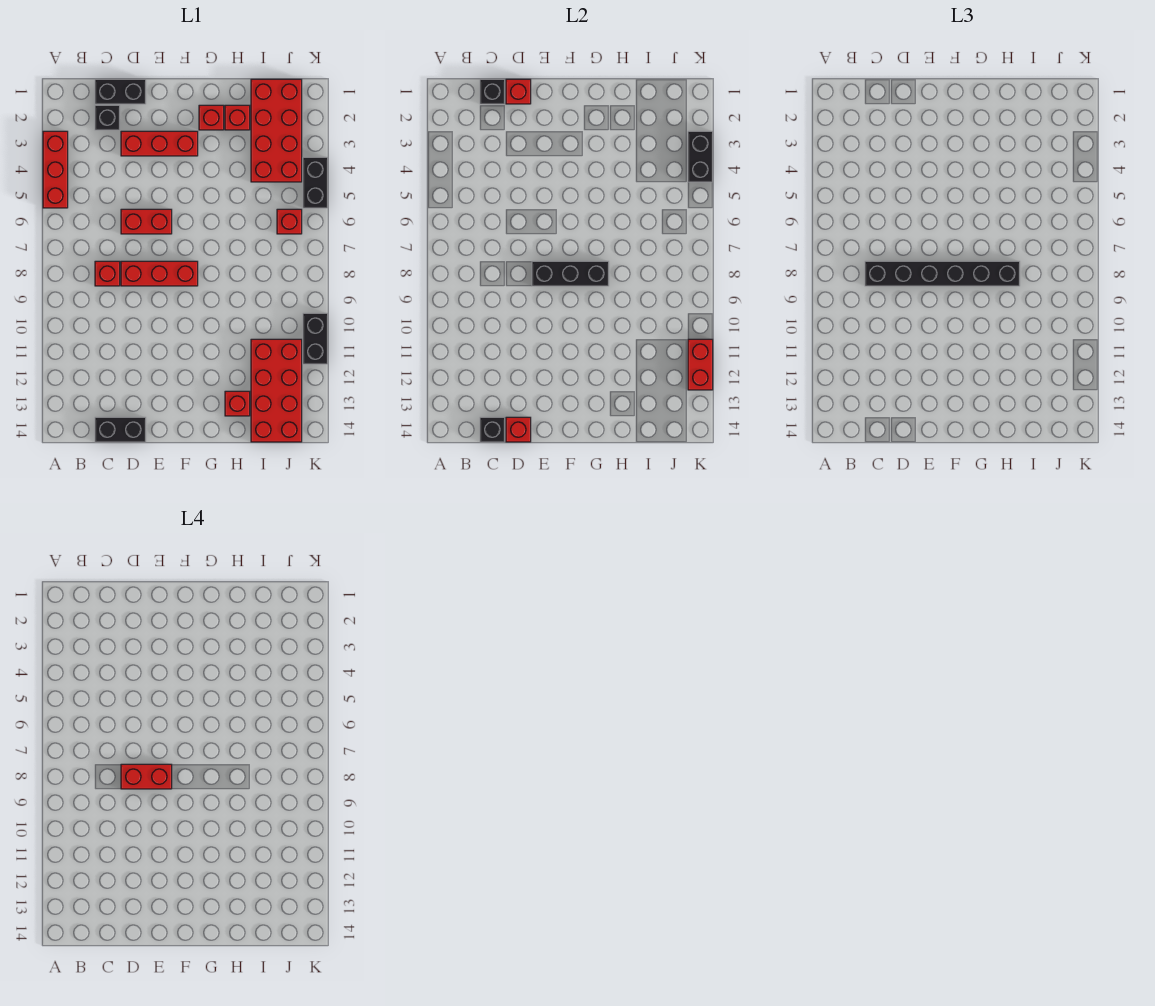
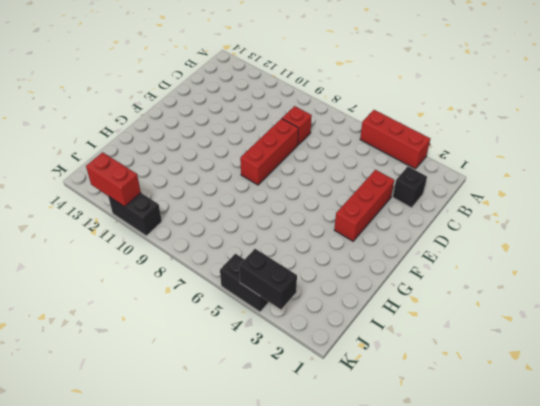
none -> black 1x2 brick [95,79,146,104]
none -> black 1x2 brick [95,417,146,442]
none -> red 1x2 brick [121,209,172,234]

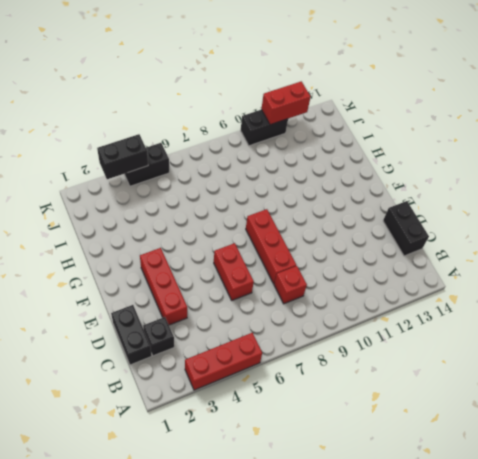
none -> red 1x1 brick [199,105,224,130]
none -> red 1x1 brick [225,105,250,130]
none -> red 1x1 brick [225,391,250,416]

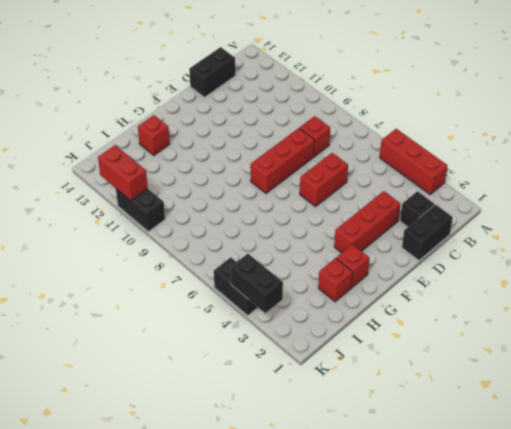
none -> red 2x4 brick [251,79,302,182]
none -> red 2x4 brick [251,339,302,442]
none -> red 1x1 brick [277,209,302,234]

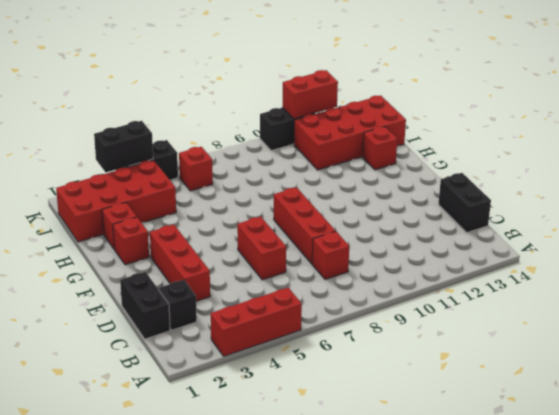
none -> black 1x1 brick [480,79,505,104]
none -> black 1x1 brick [480,417,505,442]
none -> red 1x1 brick [506,79,531,104]

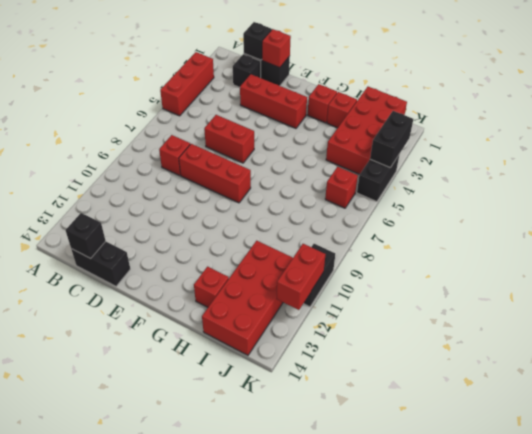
none -> red 1x1 brick [506,417,531,442]
none -> black 1x3 brick [532,261,609,286]
none -> black 1x6 brick [865,261,1020,286]

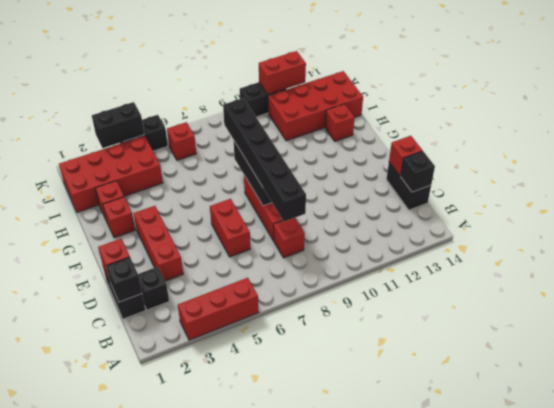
none -> red 1x2 brick [121,764,172,789]

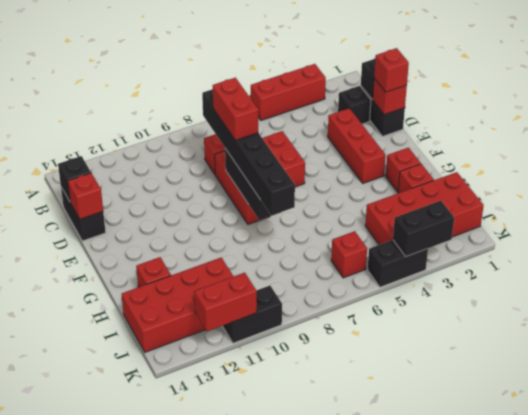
red 1x1 brick [374,48,409,92] -> none

